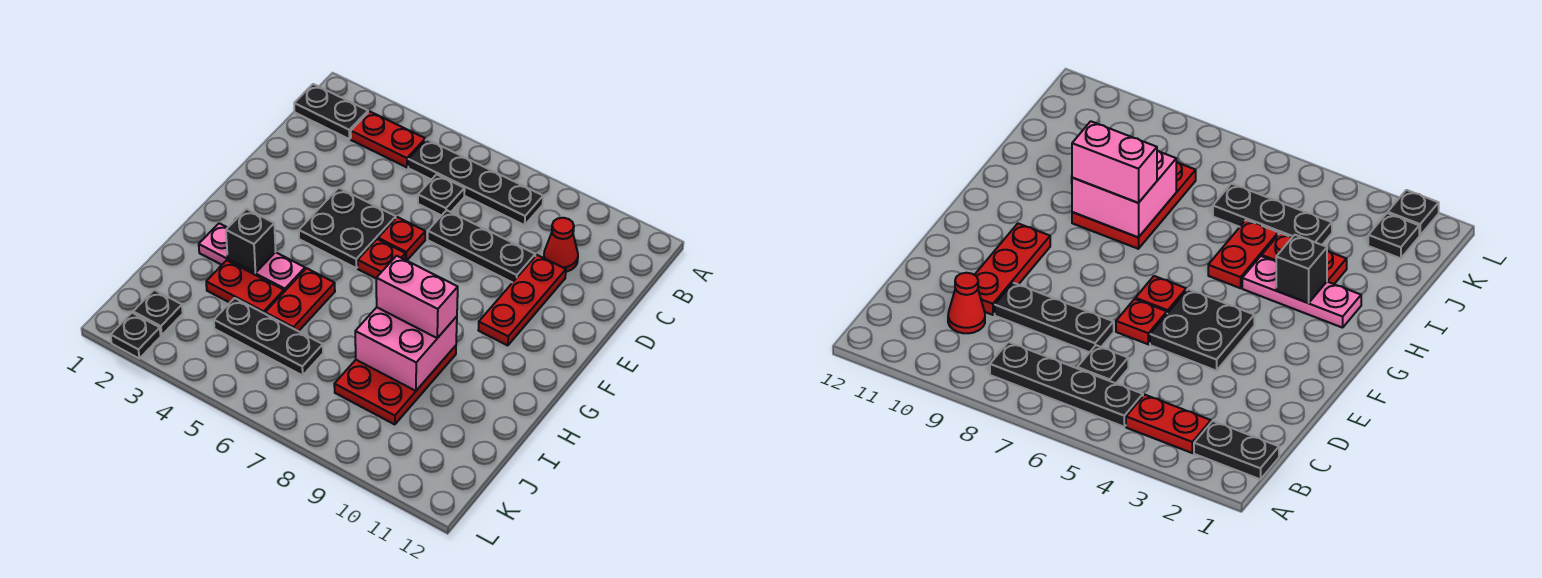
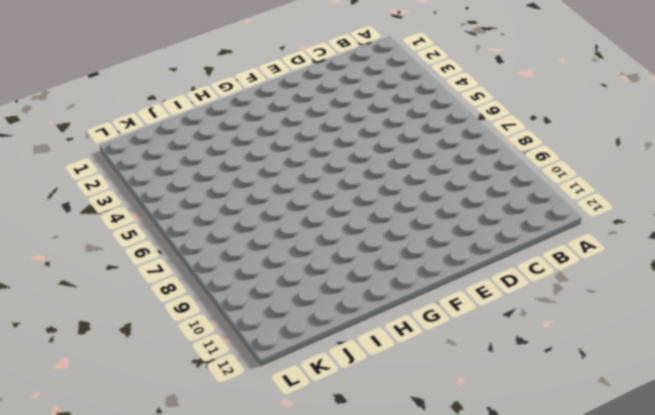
none -> black 1x2 plate [294,84,368,139]
none -> red 1x2 plate [351,111,425,167]
none -> black 1x4 plate [408,139,543,225]

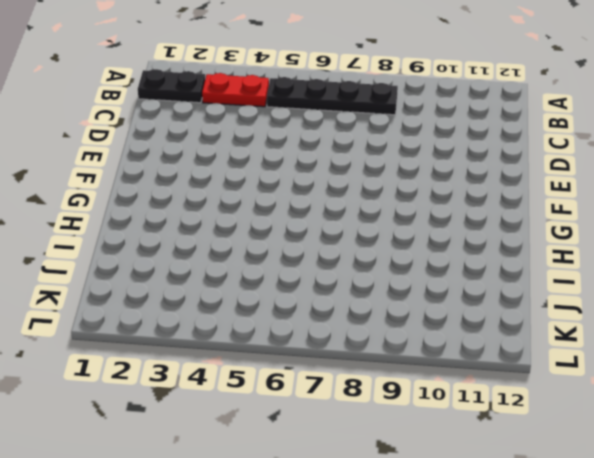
none -> black 1x1 plate [418,174,465,215]
none -> red 1x1 cone [544,218,578,272]
none -> black 1x3 plate [428,210,535,283]

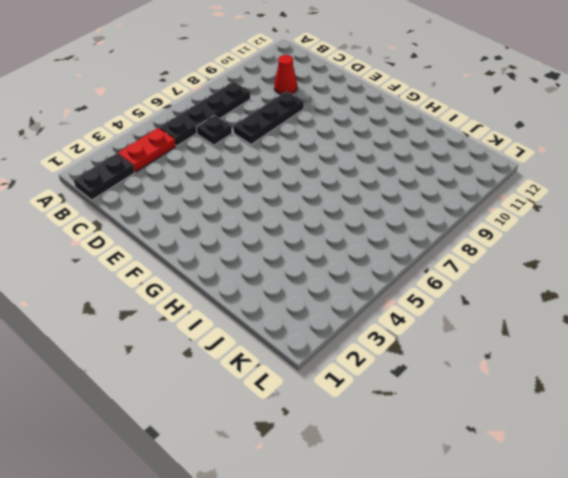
none -> red 1x3 plate [478,255,566,346]
none -> black 2x2 plate [299,188,396,268]
none -> red 1x1 plate [378,217,425,261]

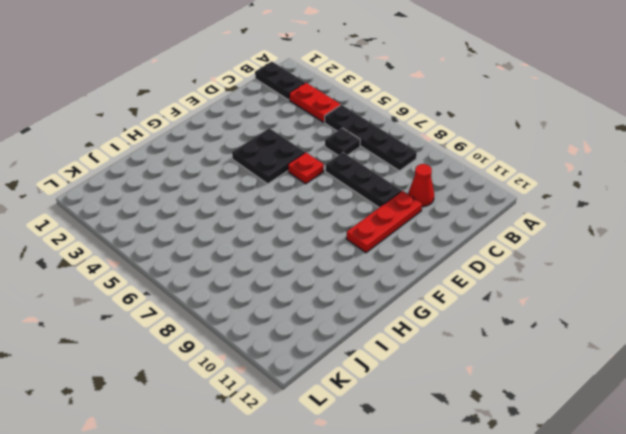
none -> red 1x1 plate [358,239,405,278]
none -> pink 1x3 plate [199,223,305,292]
none -> red 1x2 plate [265,268,335,331]

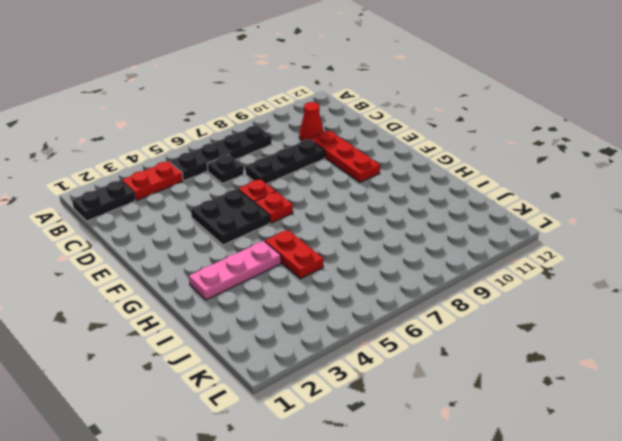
none -> red 2x3 plate [334,346,456,425]
none -> red 1x2 plate [206,260,284,314]
none -> black 1x3 plate [214,298,323,376]

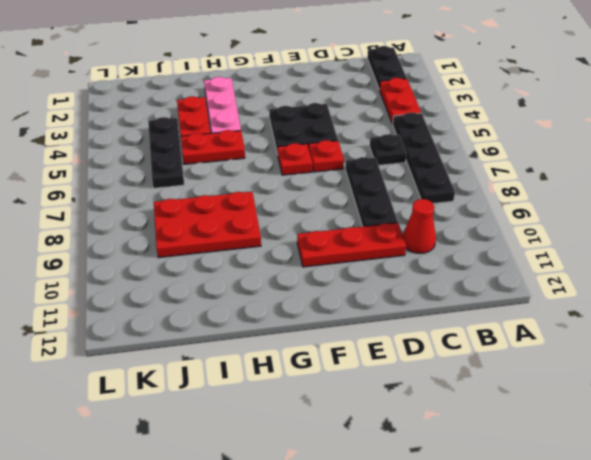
none -> black 1x1 plate [133,290,183,335]
none -> black 1x1 plate [111,313,161,358]
none -> black 1x1 brick [226,209,276,273]

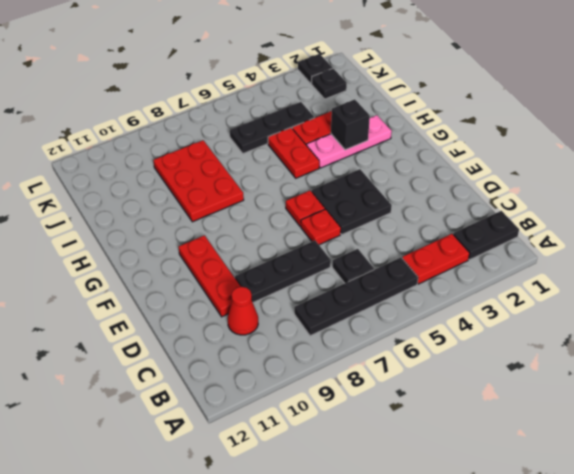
none -> pink 2x2 brick [355,307,457,391]
none -> pink 1x2 brick [376,256,458,338]

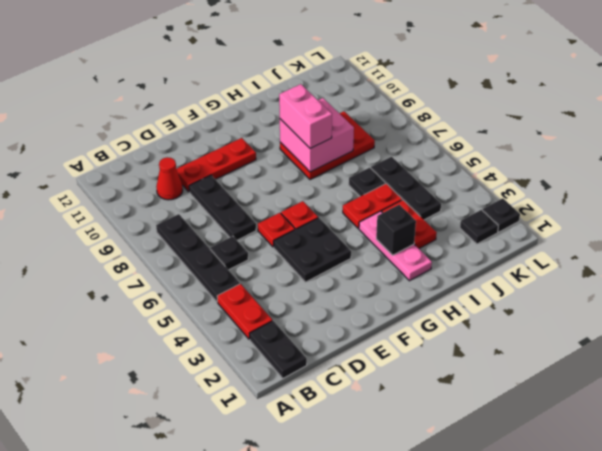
black 1x1 plate [349,168,385,196] -> none

